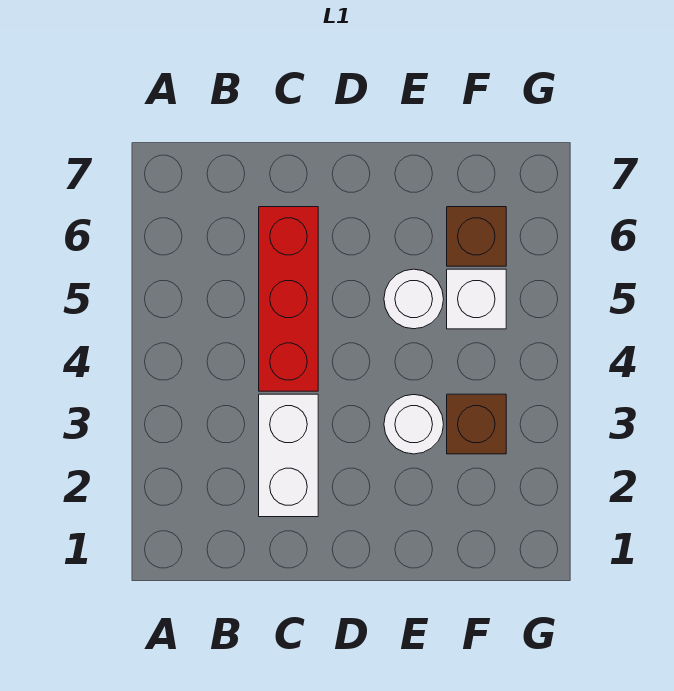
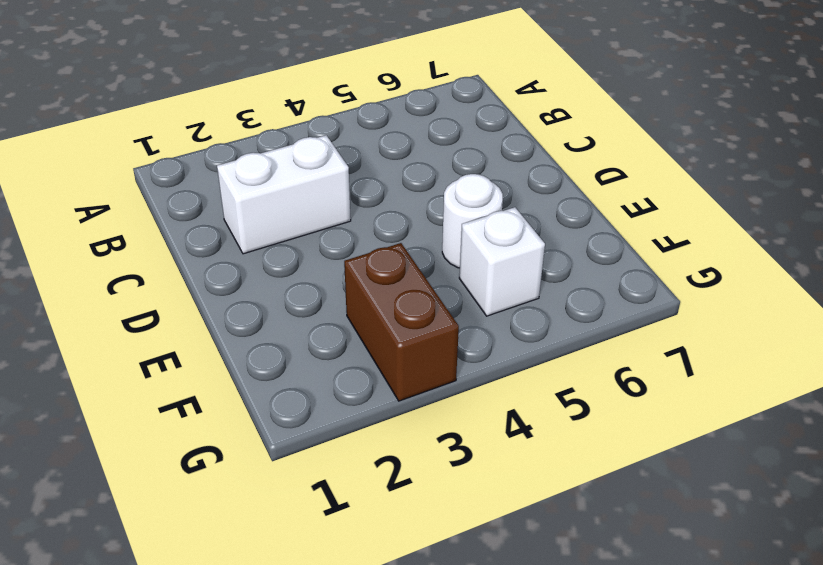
brown 1x2 brick [344,243,459,401] -> brown 1x1 brick [447,394,506,454]
none -> red 1x3 brick [259,207,318,391]
none -> white 1x1 round brick [384,395,444,454]

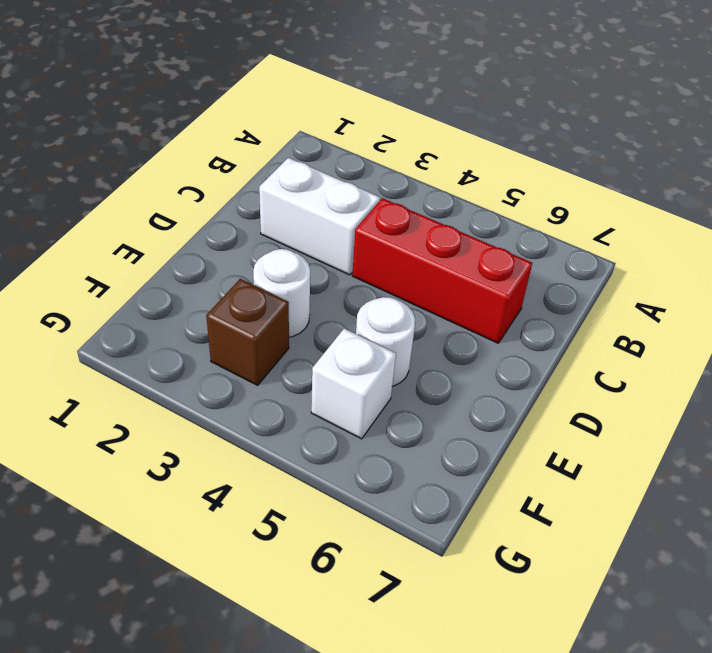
none -> brown 1x1 brick [447,207,506,266]

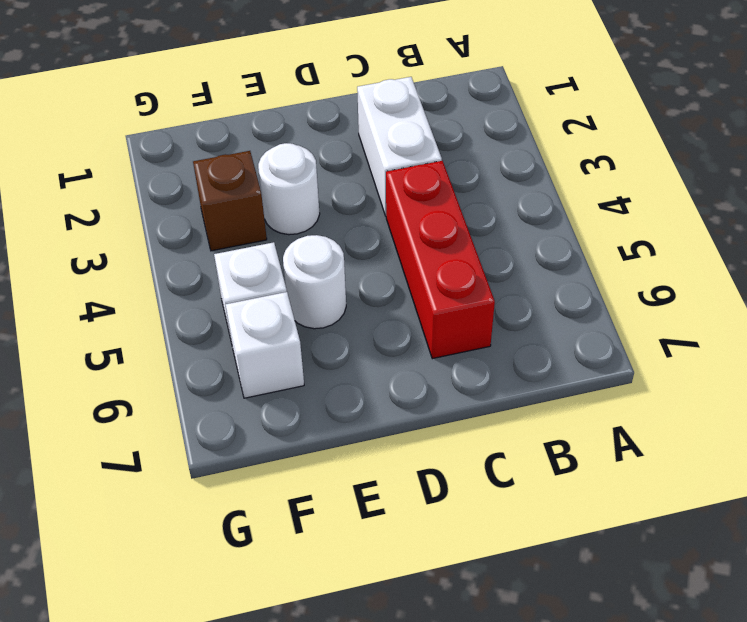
white 1x1 brick [225,292,304,398] -> brown 1x1 brick [447,207,506,266]

